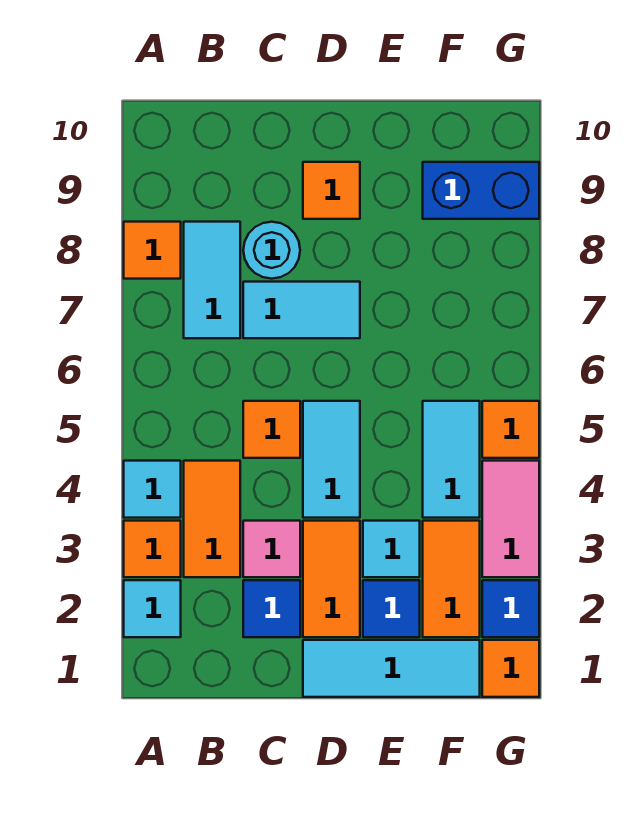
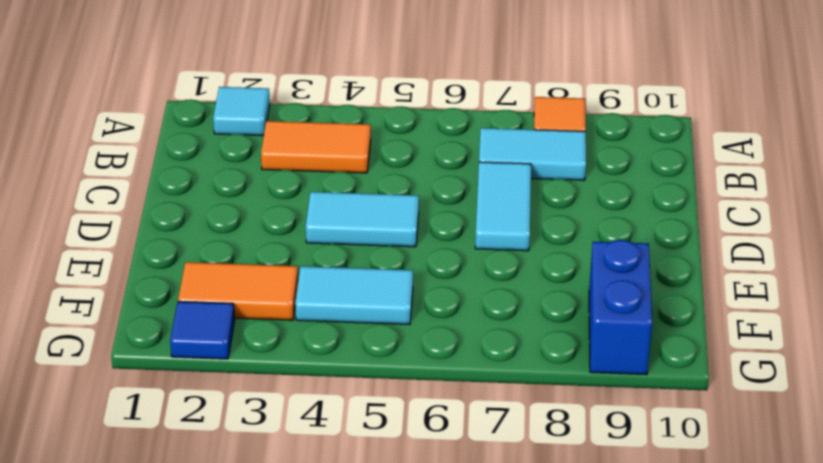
none -> orange 1x1 tile [124,521,181,577]
none -> cyan 1x1 tile [124,461,181,518]
none -> blue 1x1 tile [243,580,300,637]

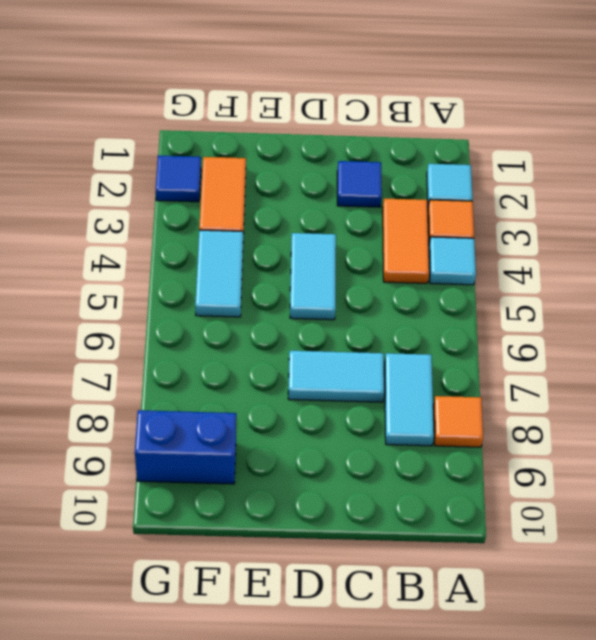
none -> pink 1x1 tile [243,521,300,577]
none -> orange 1x1 tile [243,401,300,458]
none -> cyan 1x1 round brick [243,222,300,279]

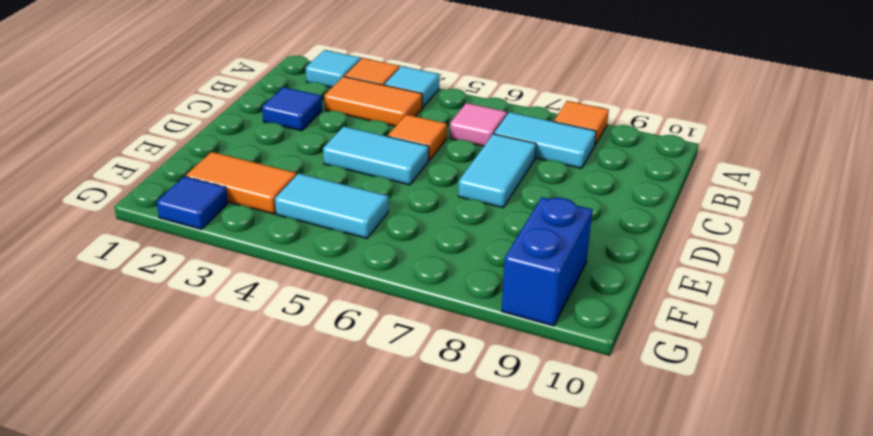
pink 1x1 tile [450,103,507,146] -> pink 1x1 tile moved to [243,521,300,577]
none -> cyan 1x1 round brick [243,222,300,279]
none -> cyan 1x3 tile [303,640,480,697]
none -> orange 1x2 tile [303,521,360,637]

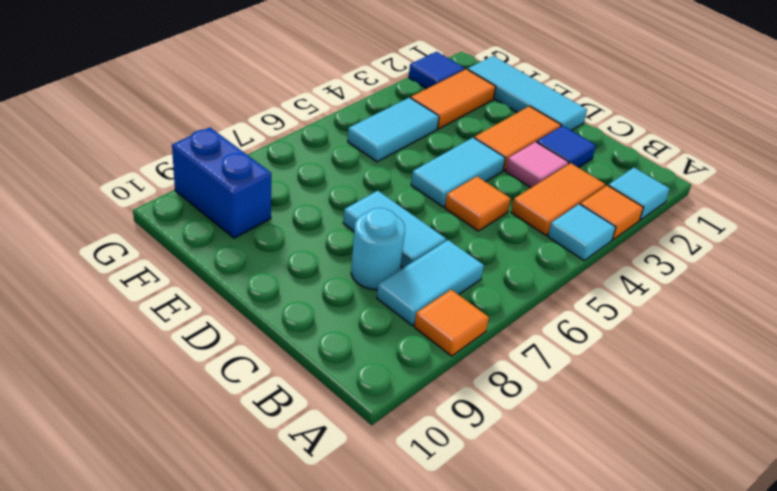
none -> orange 1x1 tile [303,162,360,219]
none -> blue 1x1 tile [363,580,420,637]
none -> cyan 1x1 tile [363,521,420,577]

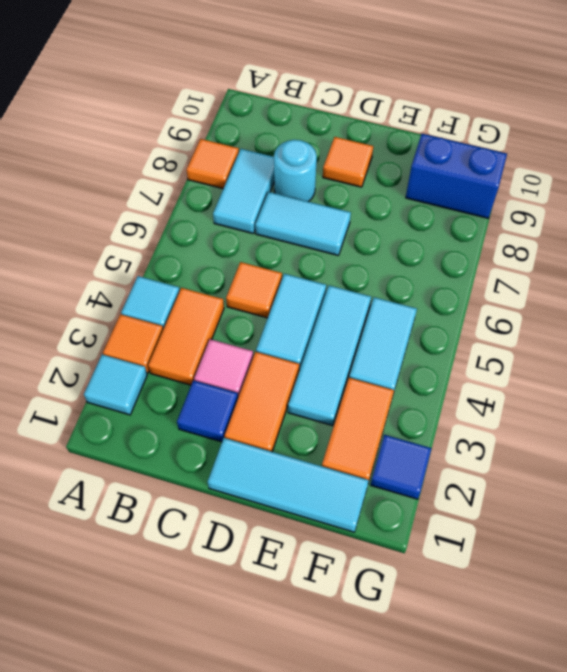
cyan 1x3 tile [288,285,371,426] -> cyan 1x1 tile [363,521,420,577]
none -> blue 1x1 tile [363,580,420,637]
none -> orange 1x1 tile [482,640,539,697]
none -> pink 1x2 tile [482,461,539,577]

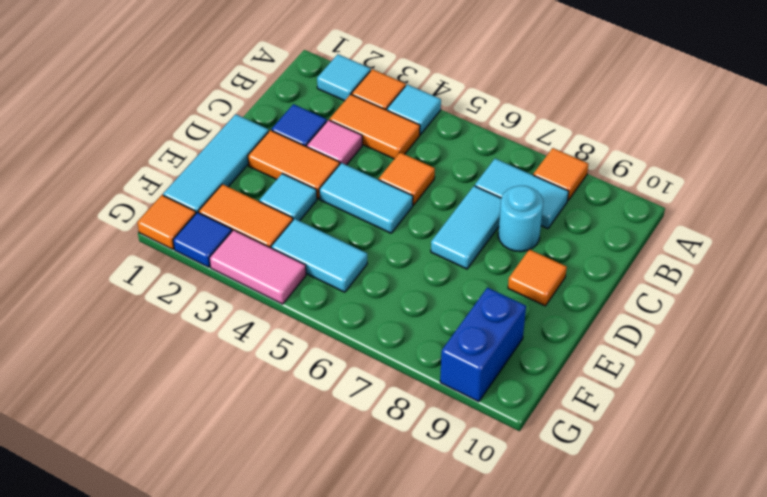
none -> blue 1x1 tile [363,580,420,637]
none -> orange 1x1 tile [482,401,539,458]

